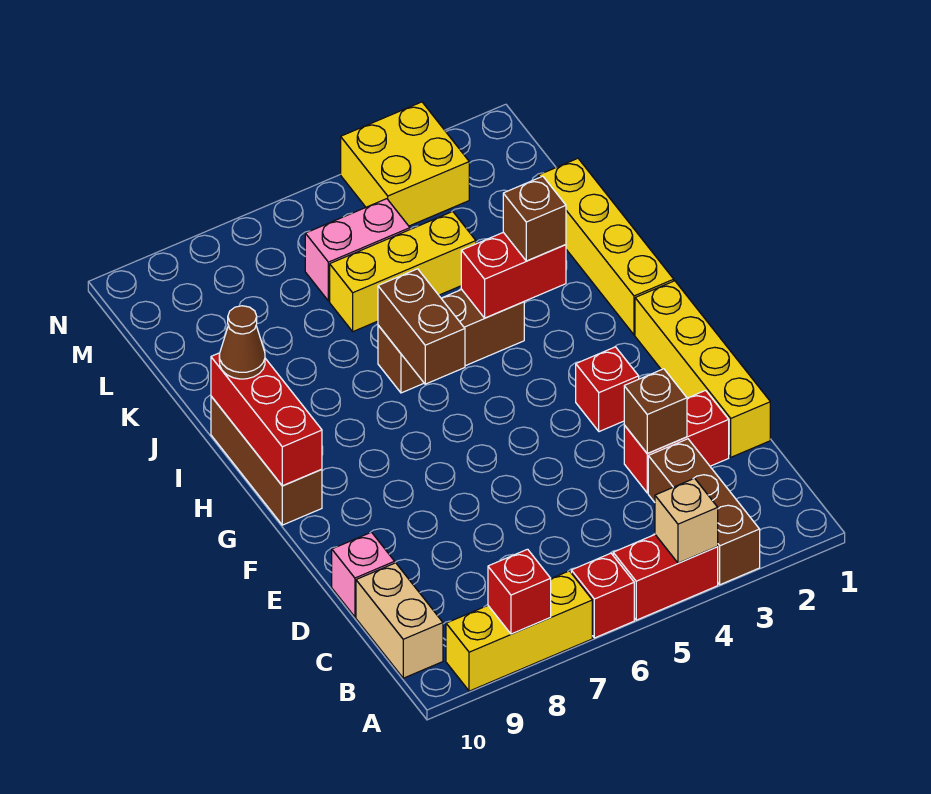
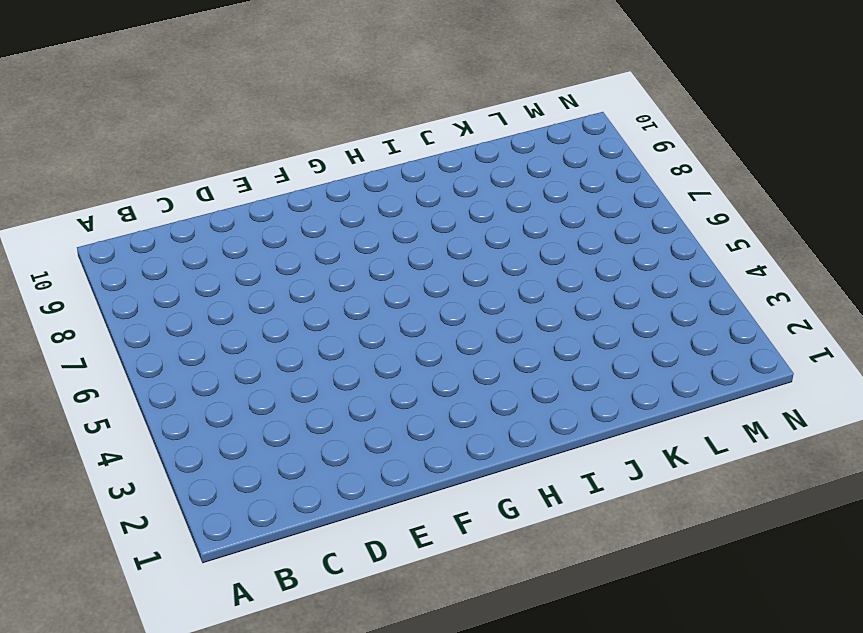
none -> brown 1x3 brick [648,439,760,585]
none -> red 1x2 brick [613,535,718,620]
none -> red 1x1 brick [571,553,634,638]

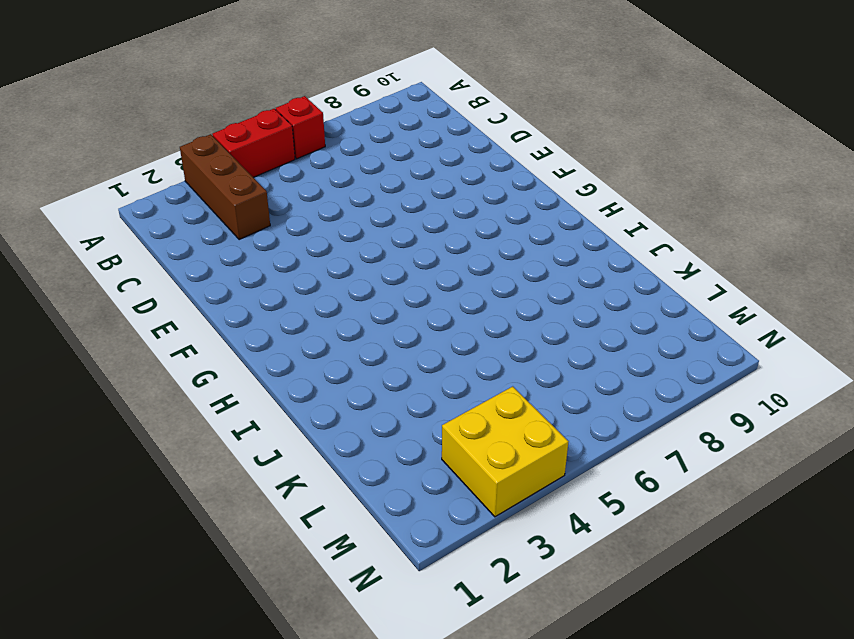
none -> yellow 1x3 brick [446,571,592,691]
none -> tan 1x2 brick [356,563,443,678]
none -> yellow 1x4 brick [635,281,770,457]

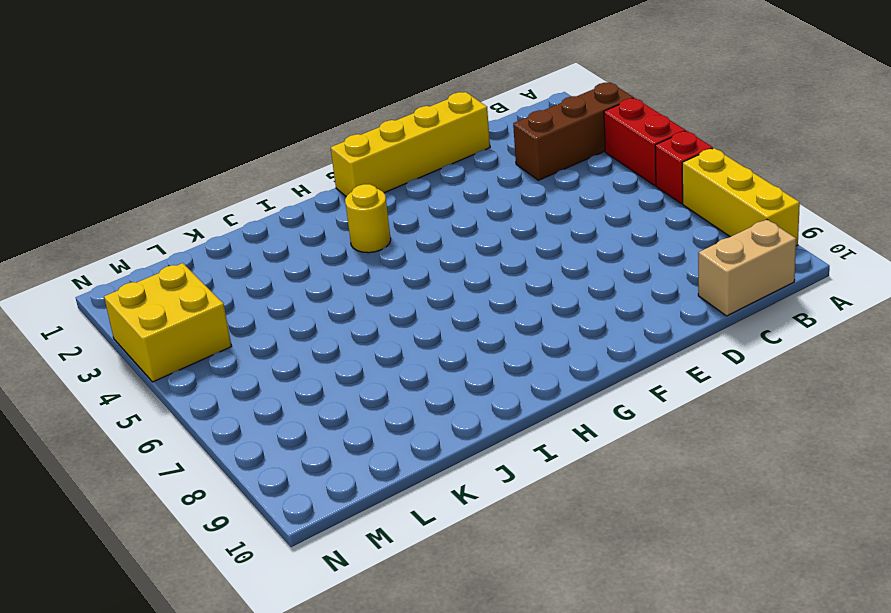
yellow 1x1 round brick [345,184,391,253] -> none
none -> red 1x2 brick [624,390,729,493]
none -> pink 1x1 brick [332,532,395,617]
none -> red 1x1 brick [576,347,639,432]

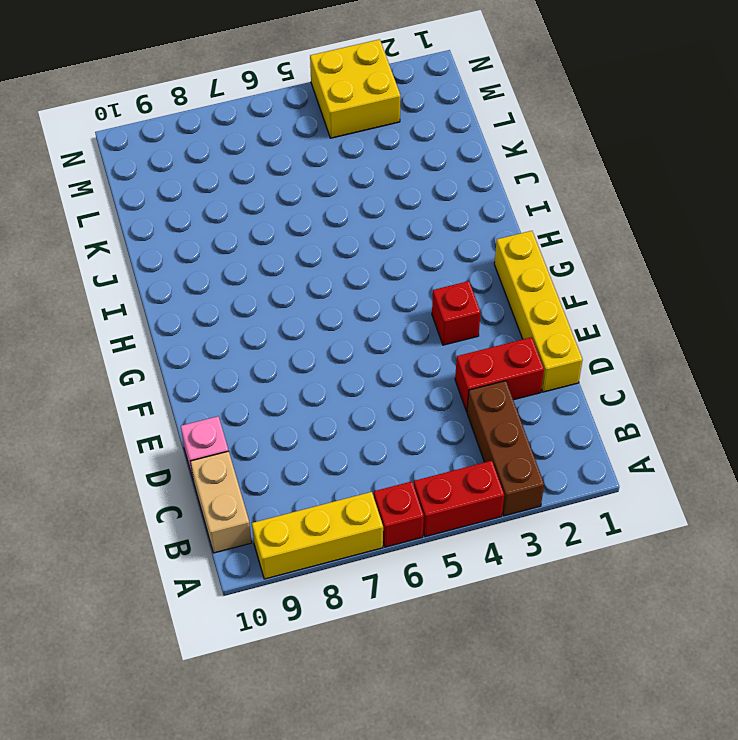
none -> brown 1x3 brick [211,396,322,525]
none -> yellow 1x4 brick [538,158,674,335]
none -> brown 1x3 brick [378,290,524,393]

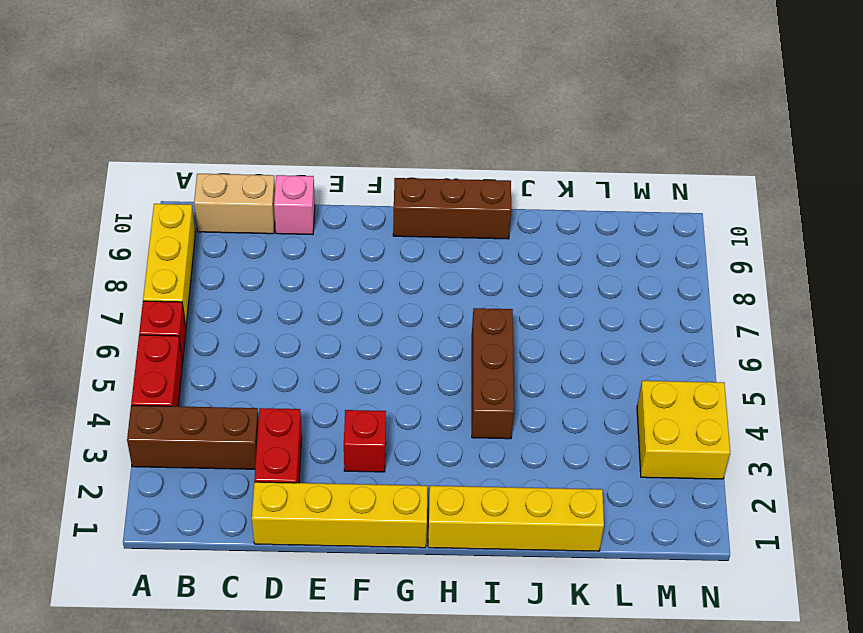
none -> yellow 1x3 brick [330,212,476,332]
none -> pink 1x2 brick [305,199,410,301]
none -> tan 1x1 brick [655,478,718,563]

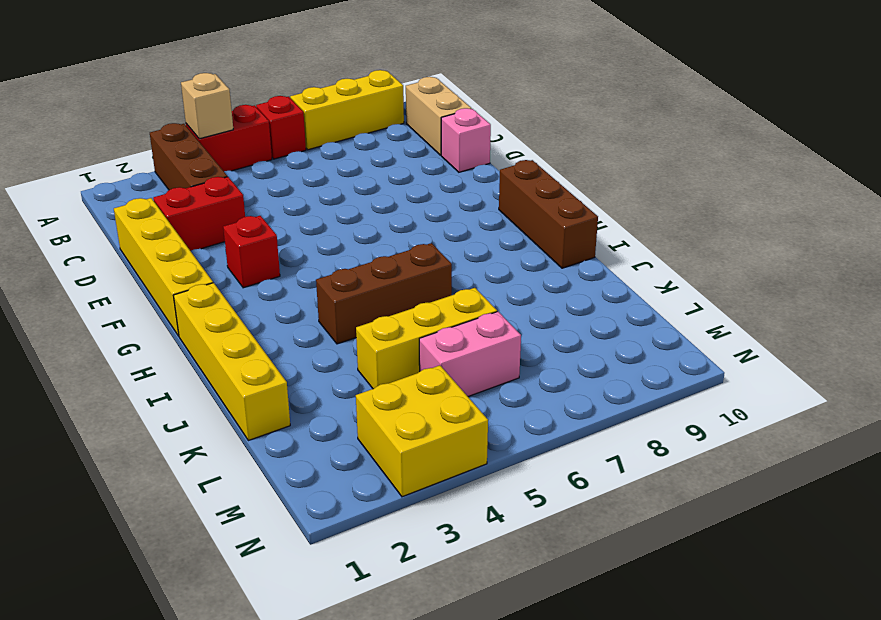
none -> red 1x1 brick [488,549,551,634]
none -> brown 1x1 brick [624,369,687,454]
none -> red 1x3 brick [211,353,322,486]

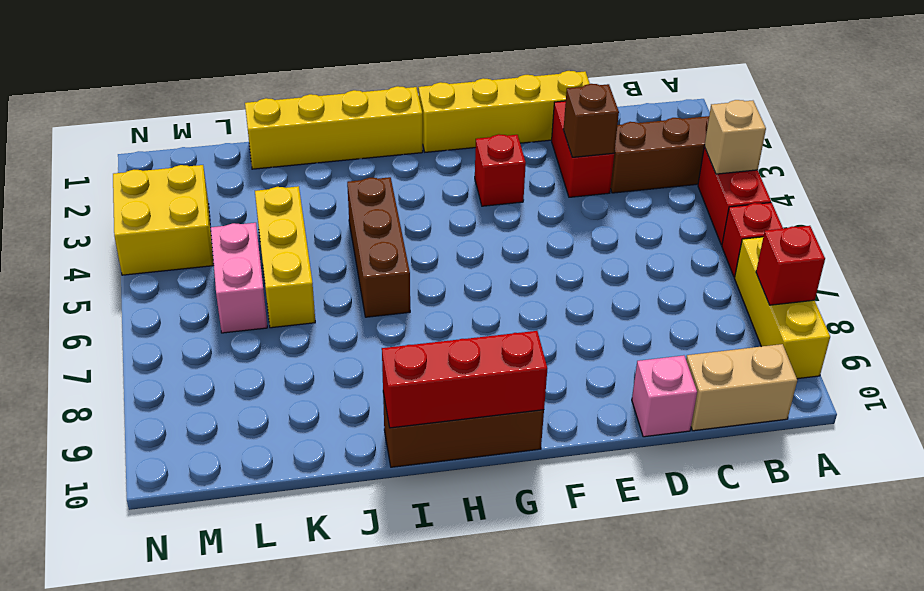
none -> brown 1x2 brick [378,269,465,384]
none -> red 1x2 brick [461,232,566,318]
none -> brown 1x1 brick [503,176,566,261]

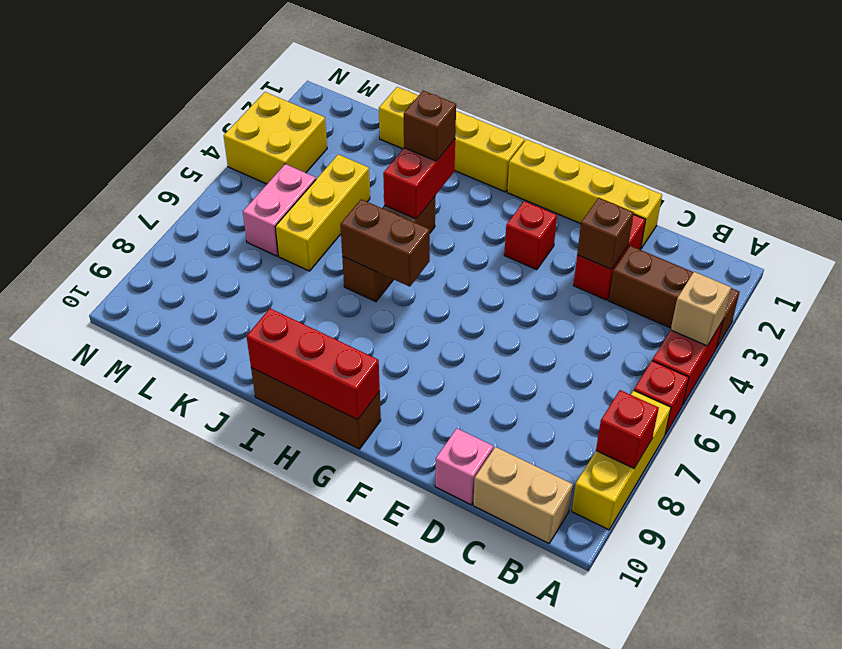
none -> brown 1x1 cone [219,306,265,379]

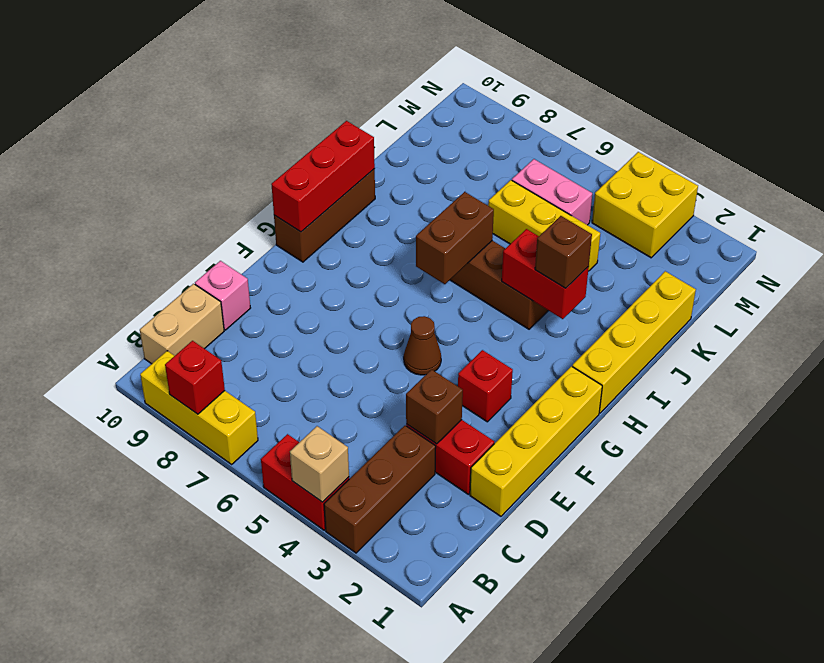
brown 1x1 cone [404,316,441,375] -> brown 1x1 cone moved to [219,306,265,379]
none -> red 1x1 brick [571,553,634,638]

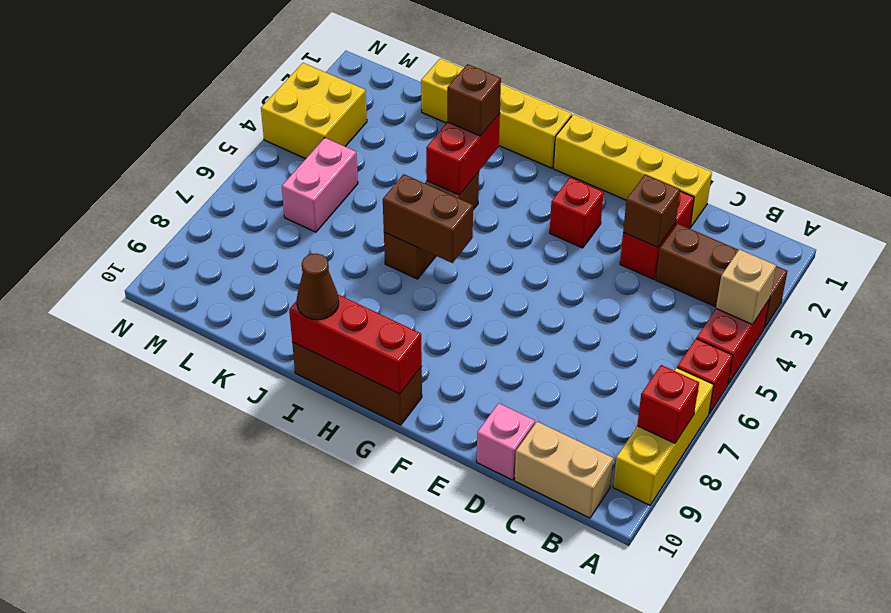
none -> yellow 1x3 brick [330,212,476,332]

